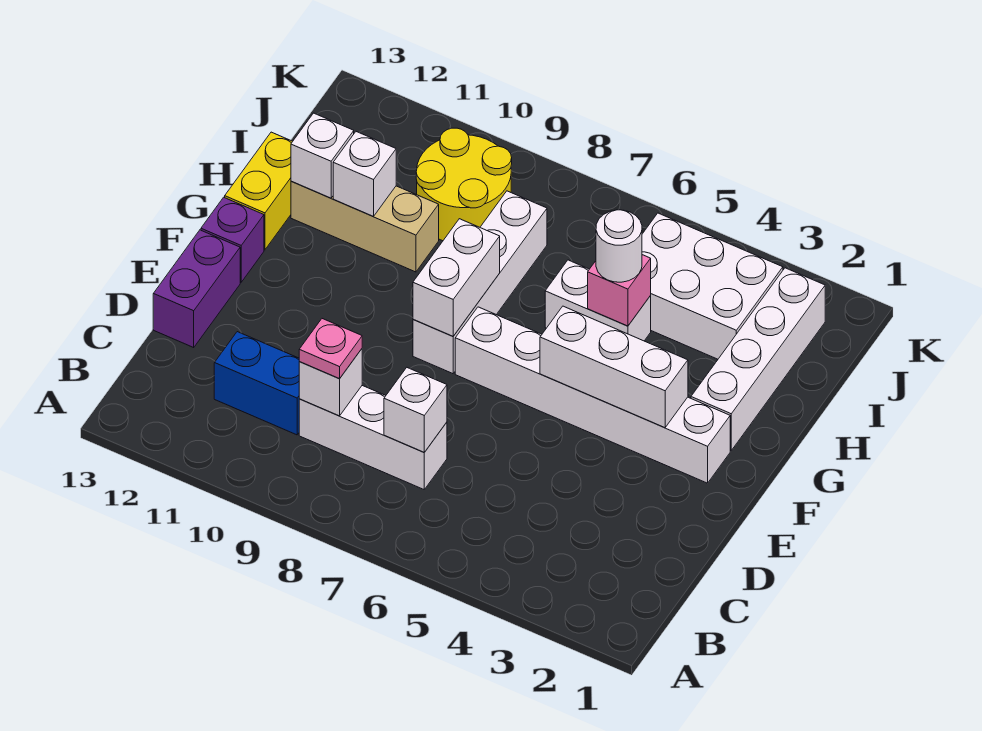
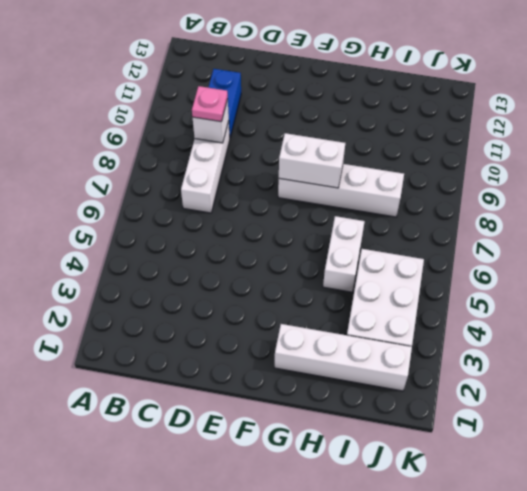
none -> purple 1x2 brick [153,230,240,347]
none -> white 1x6 brick [455,307,730,483]
none -> purple 1x1 brick [201,197,264,282]

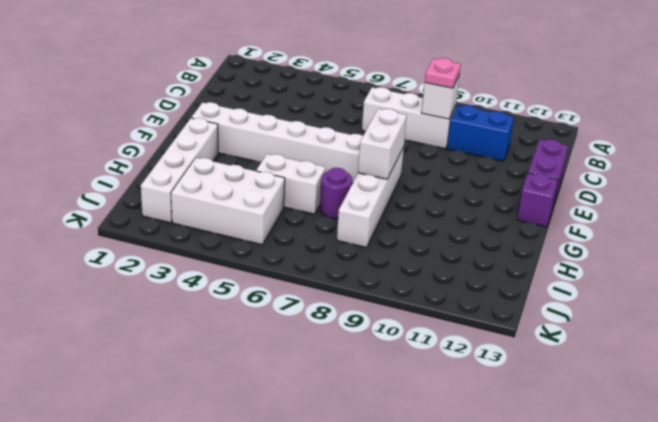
purple 1x1 round brick [320,168,352,219] -> none
none -> yellow 1x2 brick [225,132,293,250]
none -> tan 1x3 brick [291,181,439,272]
none -> yellow 2x2 round brick [416,128,512,241]

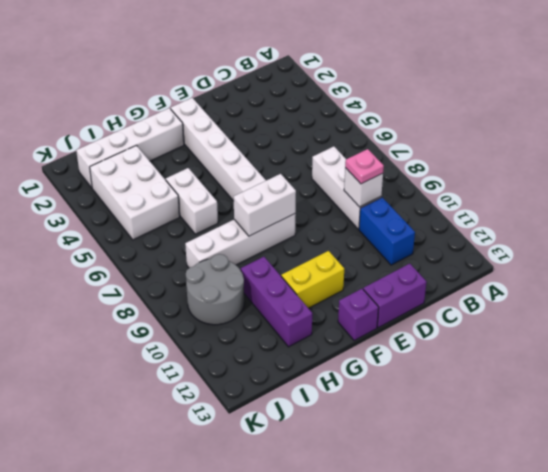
yellow 1x2 brick [281,251,344,308] -> yellow 1x2 brick moved to [225,132,293,250]
purple 1x3 brick [241,257,312,347] -> tan 1x3 brick [291,181,439,272]
grey 2x2 round brick [186,254,244,325] -> yellow 2x2 round brick [416,128,512,241]
none -> white 1x1 brick [384,368,447,452]
none -> white 1x3 brick [540,306,688,428]
none -> pink 1x1 brick [588,255,651,326]

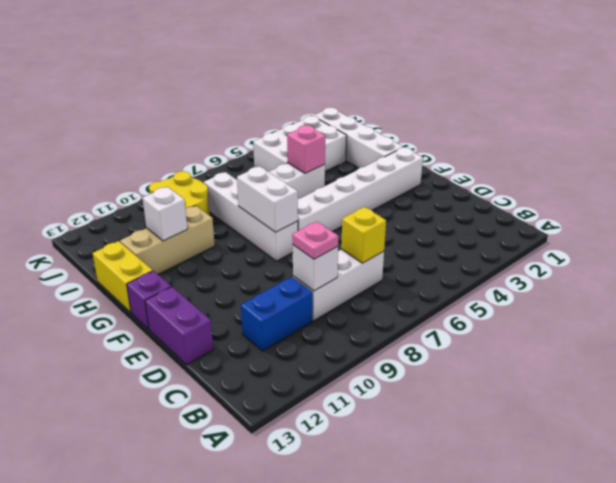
yellow 1x1 brick [341,207,386,263] -> white 1x1 brick [384,368,447,452]
none -> white 1x3 brick [540,306,688,428]
none -> white 1x1 brick [291,113,354,198]
none -> white 1x1 round brick [596,210,642,282]

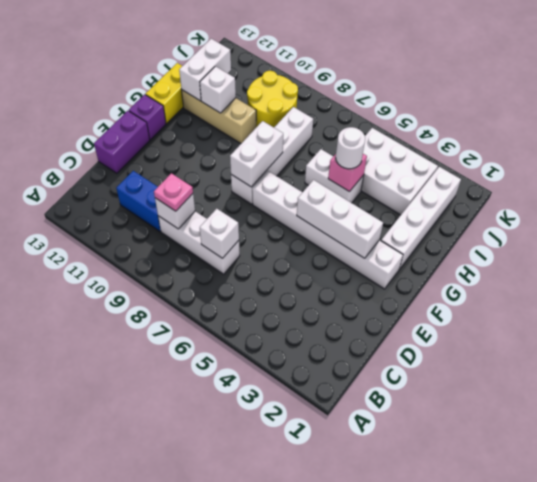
white 1x2 brick [179,39,231,101] -> white 1x1 brick [291,113,354,198]

